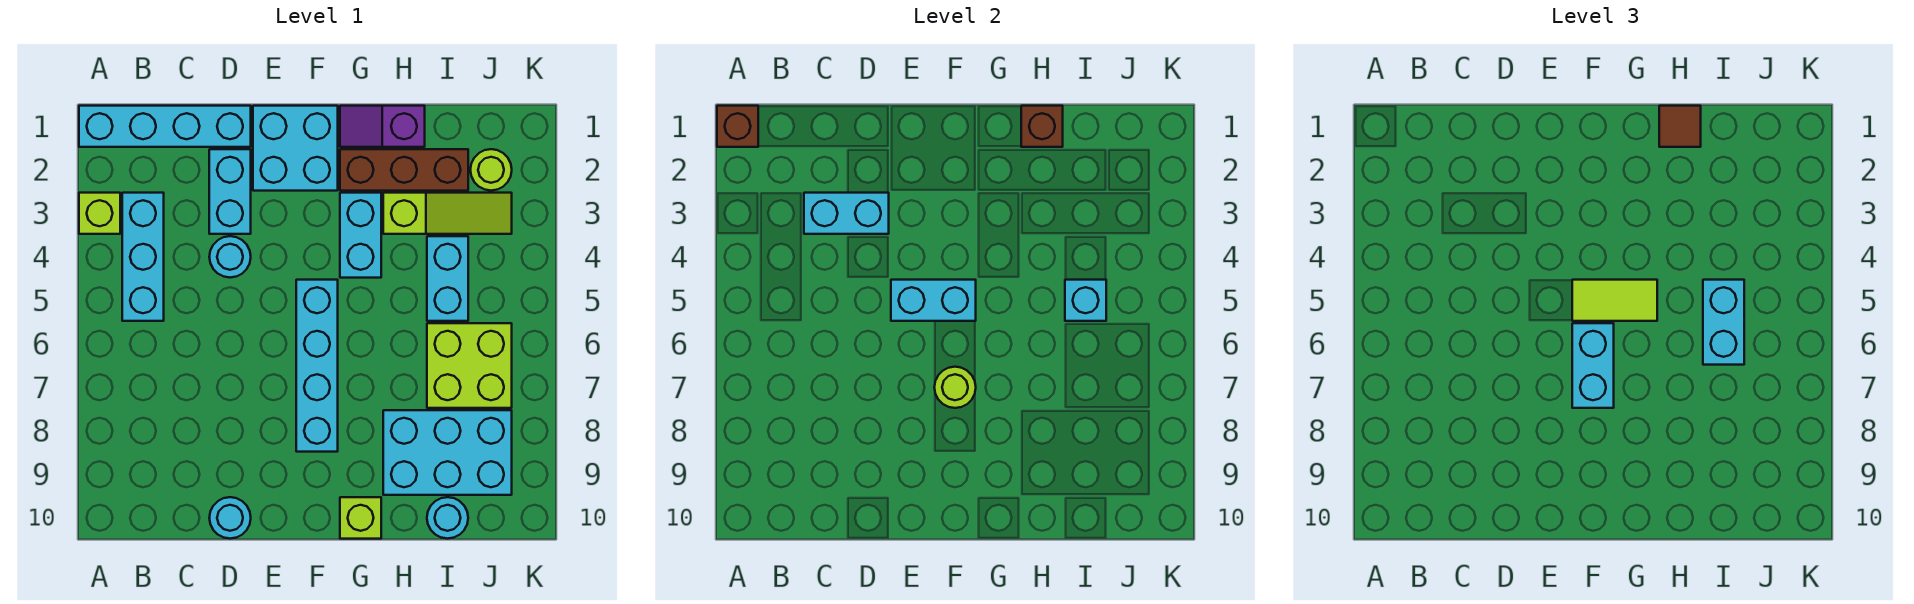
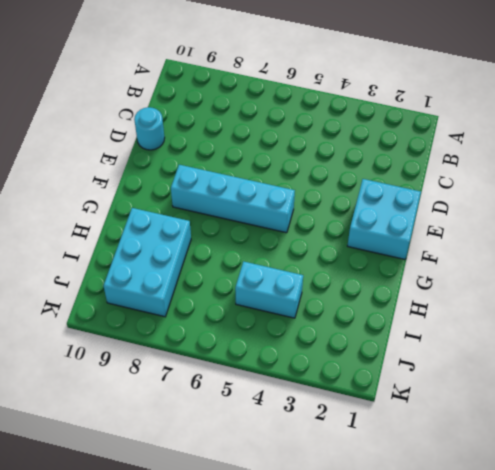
none -> cyan 1x4 brick [79,106,251,147]
none -> lime 1x1 brick [79,193,120,234]
none -> cyan 1x3 brick [122,193,164,321]

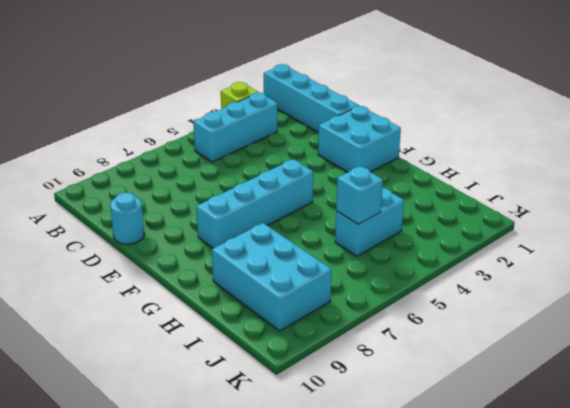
none -> cyan 1x2 brick [209,149,251,234]
none -> cyan 1x1 round brick [209,236,251,278]
none -> purple 1x2 slope [340,106,425,147]

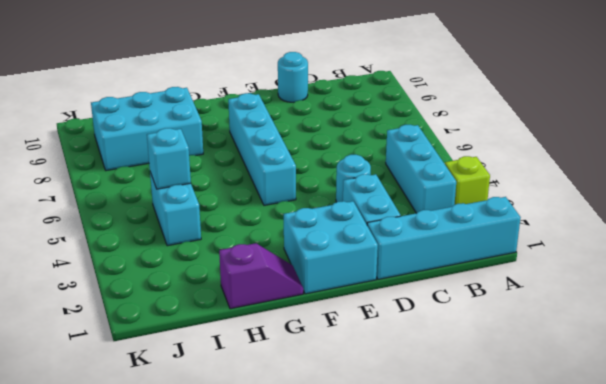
none -> brown 1x3 brick [340,149,468,191]
none -> cyan 1x2 brick [340,193,381,278]
none -> lime 1x1 brick [340,497,381,539]

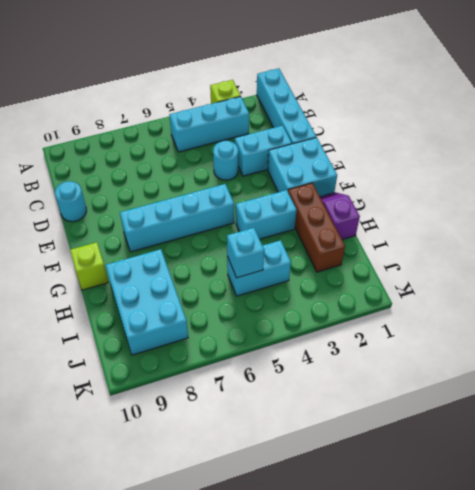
none -> lime 1x3 slope [383,193,512,234]
none -> lime 2x2 brick [427,323,512,408]
none -> cyan 1x1 round brick [427,497,468,539]

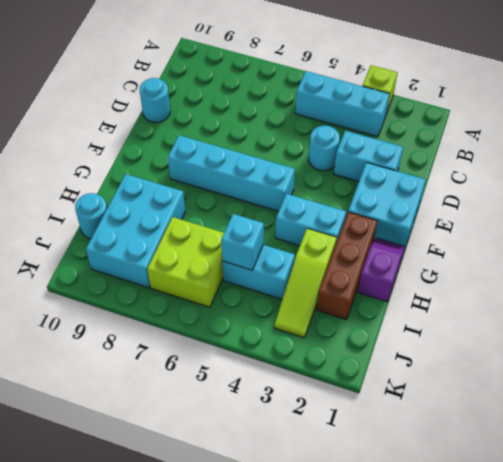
none -> cyan 1x4 brick [79,106,251,147]
none -> lime 1x1 brick [340,497,381,539]
none -> lime 1x1 round brick [470,149,512,191]

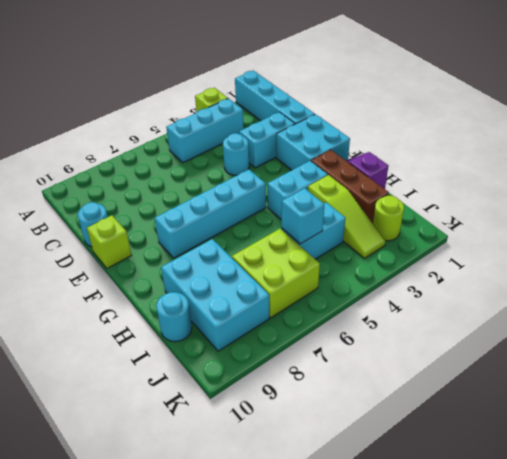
lime 1x1 brick [87,215,132,268] -> lime 1x1 brick moved to [340,497,381,539]
none -> brown 1x1 brick [717,106,758,147]
none -> cyan 1x2 brick [804,193,889,234]
none -> cyan 1x2 brick [891,280,976,321]

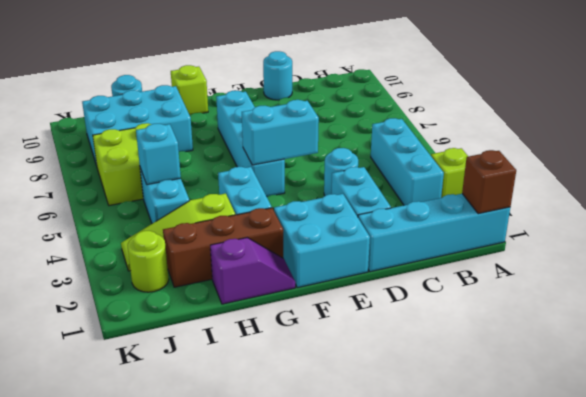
none -> cyan 1x2 brick [804,193,889,234]
none -> lime 1x1 round brick [934,367,976,408]
none -> brown 1x1 brick [1021,106,1063,147]

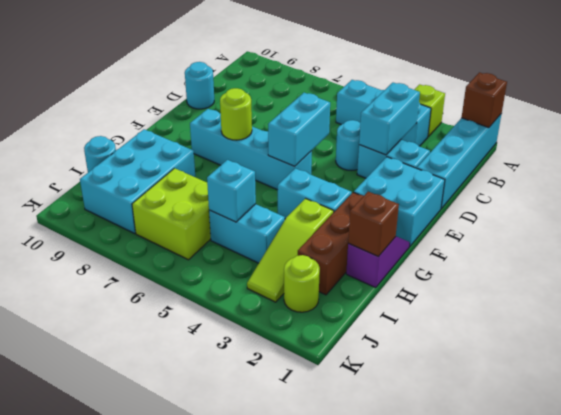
none -> lime 1x1 brick [340,497,381,539]
none -> lime 1x2 tile [1572,280,1657,321]
none -> cyan 1x2 brick [1572,323,1614,408]

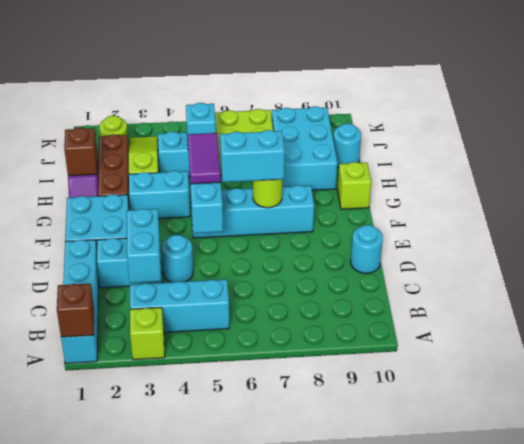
purple 1x2 tile [188,133,221,184] -> lime 1x2 tile [1572,280,1657,321]
none -> brown 1x1 tile [1659,106,1701,147]
none -> cyan 1x2 brick [1703,280,1744,365]

